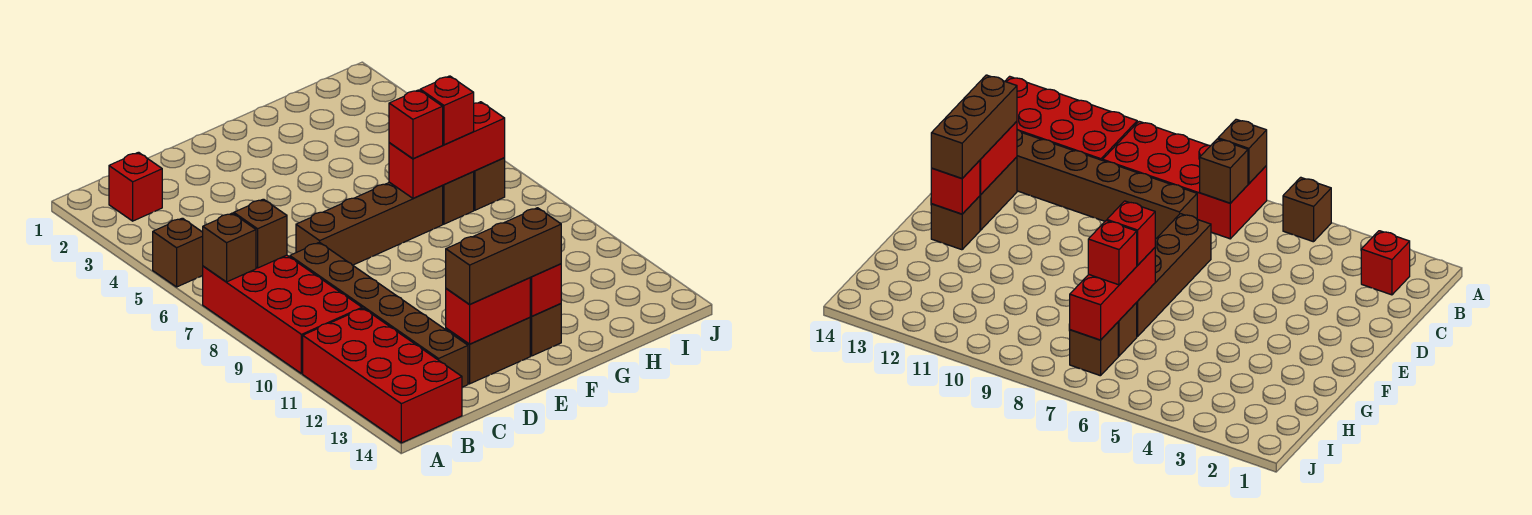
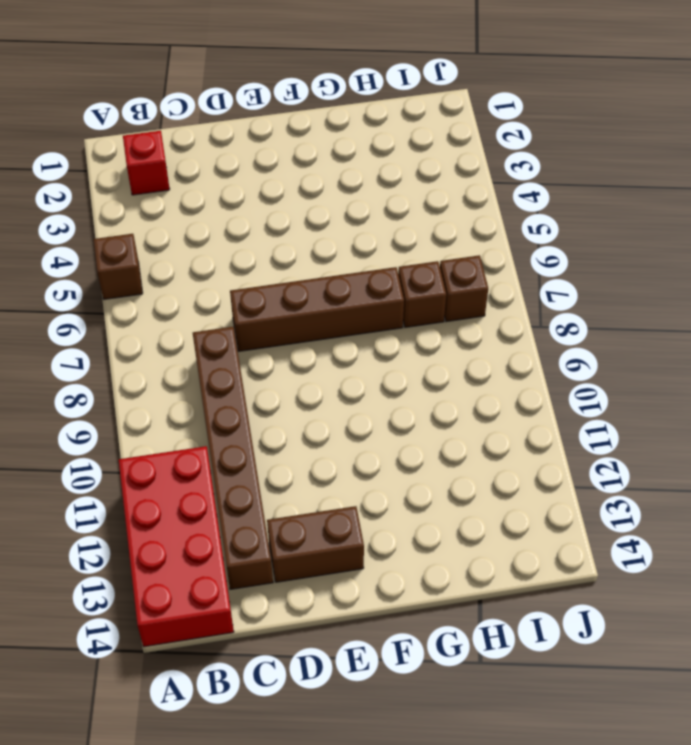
none -> red 2x4 brick [203,255,362,374]
none -> brown 1x1 brick [530,304,561,356]
none -> brown 1x1 brick [203,213,256,282]

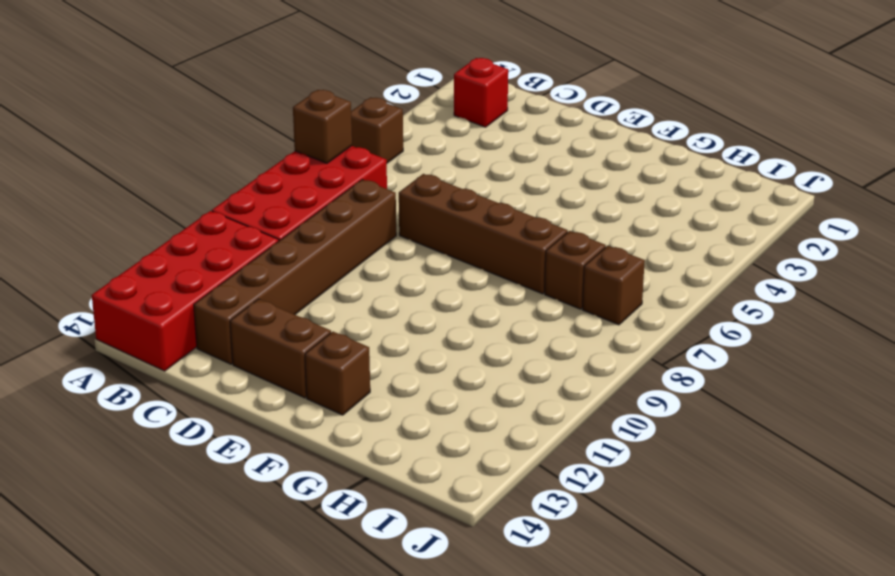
none -> brown 1x1 brick [234,199,287,268]
none -> red 1x2 brick [446,278,530,344]
none -> red 1x1 brick [530,264,561,316]

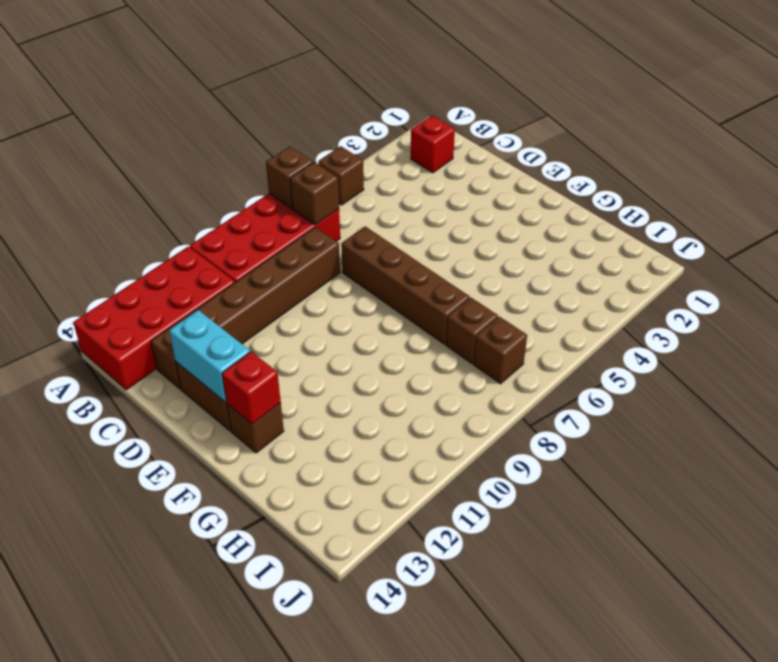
cyan 1x2 brick [169,310,250,402] -> red 1x2 brick [446,278,530,344]
none -> red 1x3 brick [389,102,505,198]
none -> brown 1x3 brick [446,208,561,304]
none -> red 1x1 brick [389,90,443,159]

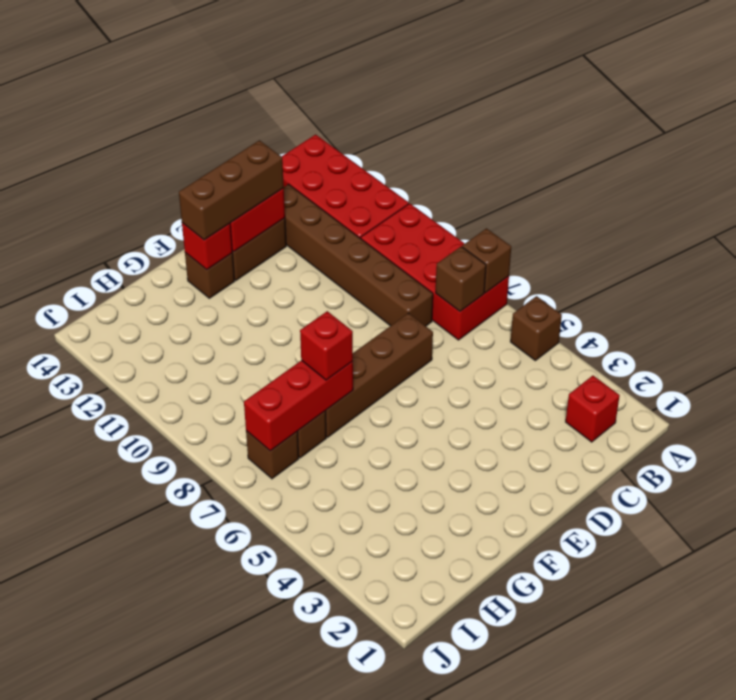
none -> red 1x1 brick [420,76,474,145]

